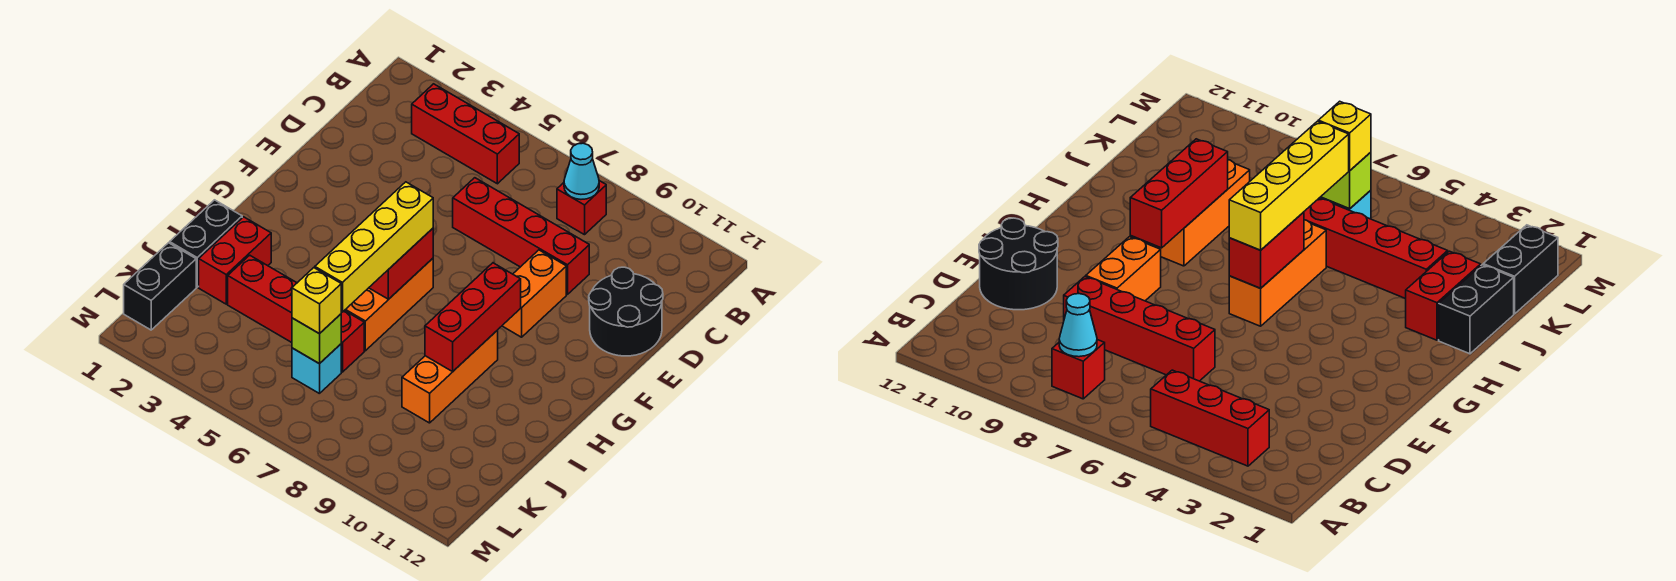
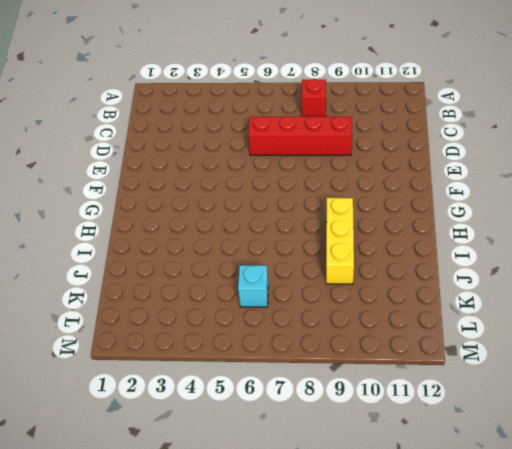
yellow 1x3 brick [326,198,354,284] -> orange 1x3 brick [402,331,498,423]
none -> red 1x3 brick [412,84,519,184]
none -> black 2x2 round brick [589,267,663,356]
none -> orange 1x2 brick [502,250,566,337]

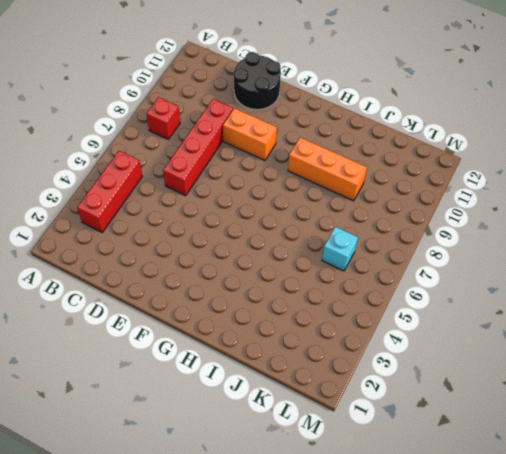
none -> orange 1x3 brick [344,258,433,351]
none -> black 1x2 brick [170,200,242,287]
none -> red 1x2 brick [199,217,271,304]

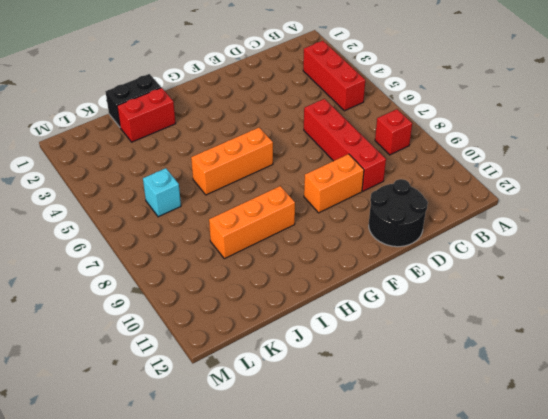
none -> red 1x4 brick [228,255,364,372]
none -> black 1x2 brick [124,243,196,330]
none -> cyan 1x1 cone [564,143,599,199]

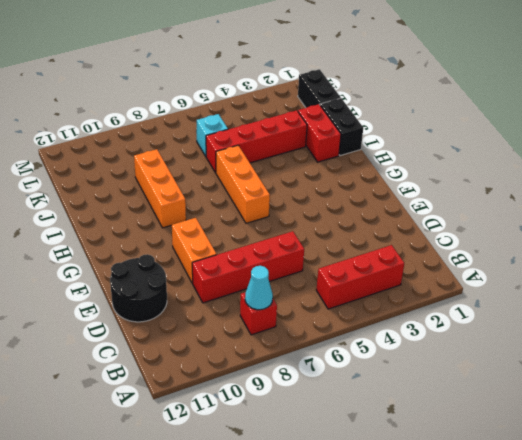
none -> red 1x2 brick [369,228,433,299]
none -> red 1x3 brick [425,263,521,371]
none -> lime 1x1 brick [292,314,341,364]

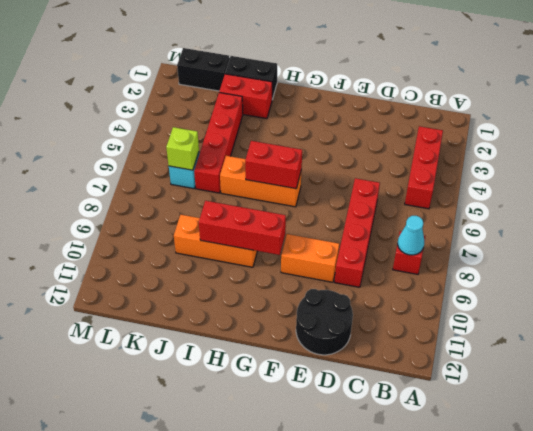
none -> yellow 1x4 brick [315,182,433,312]
none -> yellow 1x1 brick [292,268,341,334]

